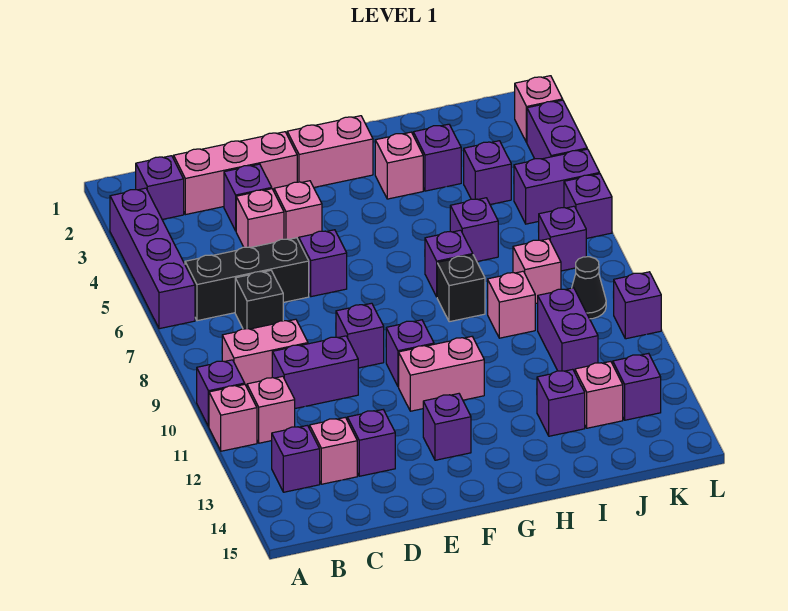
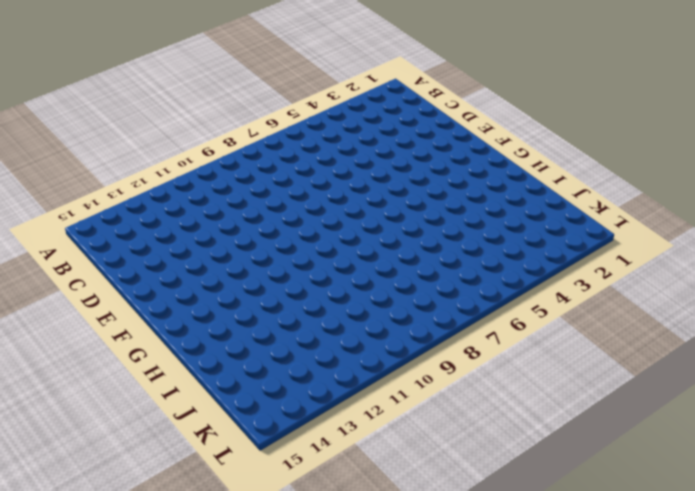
none -> purple 1x4 brick [110,188,195,329]
none -> purple 1x1 brick [197,360,245,427]
none -> pink 1x1 brick [209,384,257,451]
none -> purple 1x1 brick [136,156,184,219]

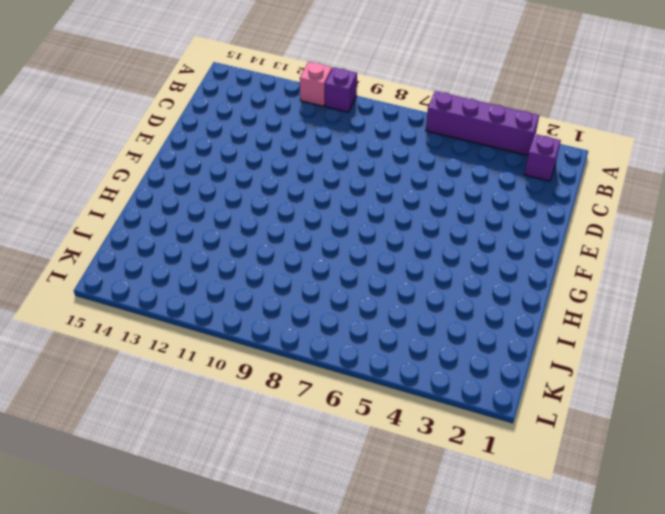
none -> black 1x3 brick [185,238,309,321]
none -> pink 1x2 brick [222,319,308,387]
none -> pink 1x1 brick [247,376,295,443]
none -> purple 1x1 brick [272,425,320,492]

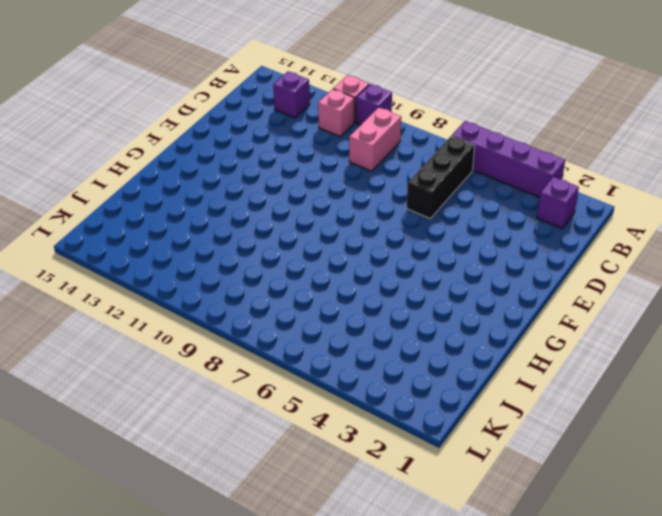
none -> pink 1x3 brick [174,132,297,215]
none -> black 1x1 brick [235,270,283,329]
none -> purple 1x2 brick [272,336,358,408]
none -> pink 1x1 brick [310,417,357,484]

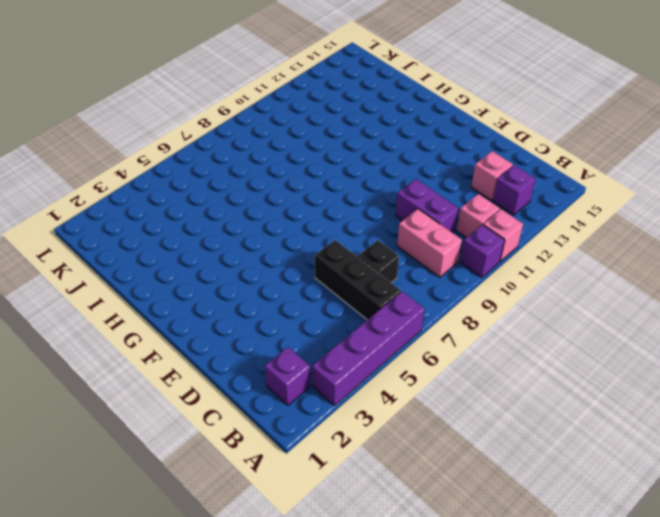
none -> pink 1x3 brick [174,132,297,215]
none -> purple 1x1 brick [224,164,272,231]
none -> pink 1x1 brick [236,189,284,248]
none -> purple 1x1 brick [347,410,395,476]

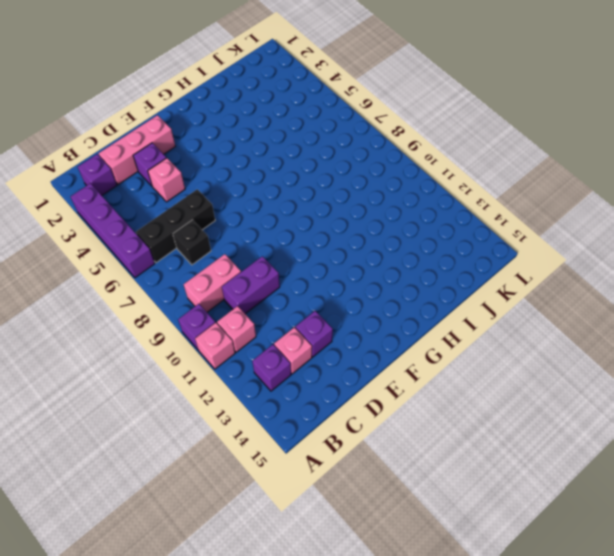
none -> pink 1x1 brick [274,181,322,240]
none -> purple 1x1 brick [299,230,347,297]
none -> purple 1x1 brick [336,303,384,368]
none -> pink 1x2 brick [287,116,373,187]

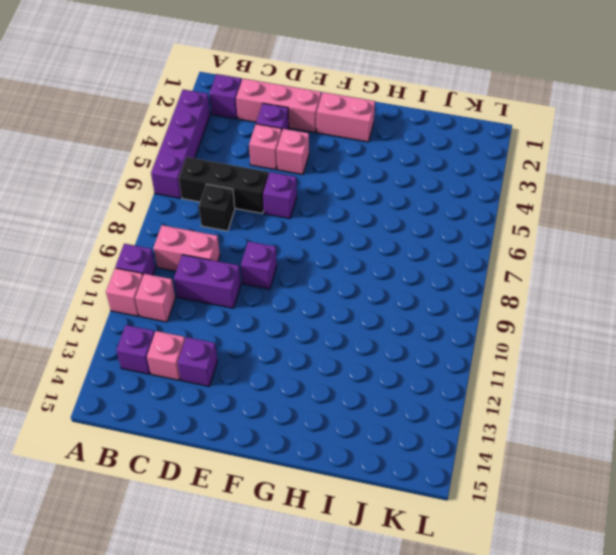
none -> purple 1x1 brick [386,320,434,387]
none -> pink 1x2 brick [399,337,484,411]
none -> purple 1x1 brick [423,394,471,460]
none -> pink 1x1 brick [375,132,423,199]

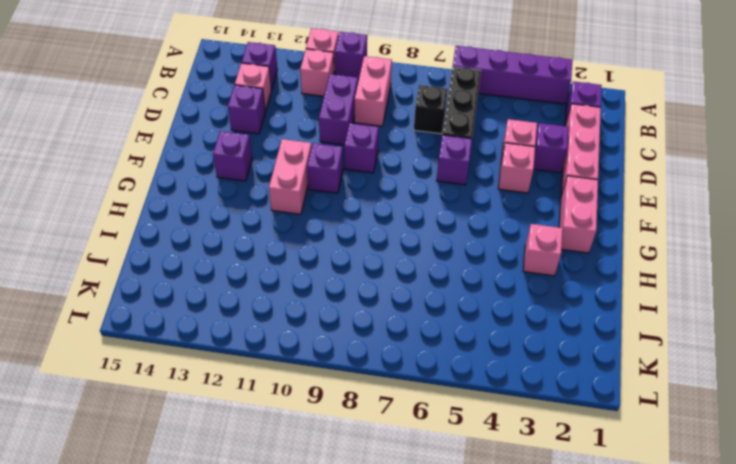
none -> purple 1x1 brick [425,230,473,297]
none -> black 1x1 brick [437,255,485,322]
none -> purple 1x1 brick [413,124,461,191]
none -> purple 1x1 brick [450,198,498,262]

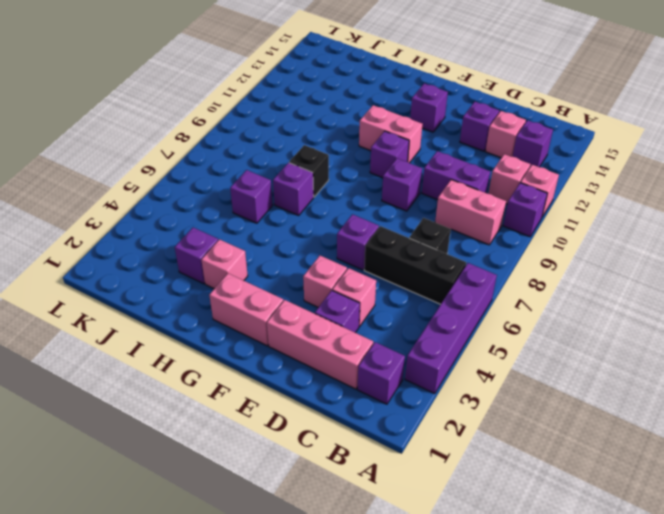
none -> pink 1x1 brick [487,271,535,338]
none -> purple 1x1 brick [537,369,585,436]
none -> purple 1x1 brick [463,141,511,205]
none -> pink 1x1 brick [513,239,561,304]

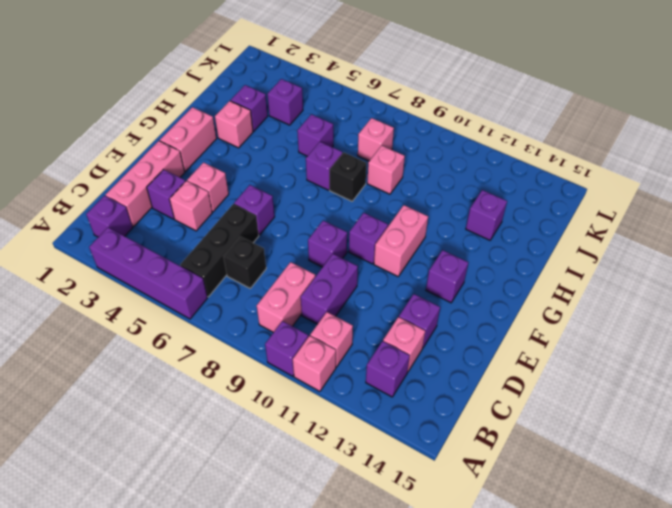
none -> purple 1x2 brick [538,288,598,372]
none -> pink 1x1 brick [575,361,623,428]
none -> purple 1x2 brick [514,149,600,224]
none -> purple 1x1 brick [538,206,586,271]

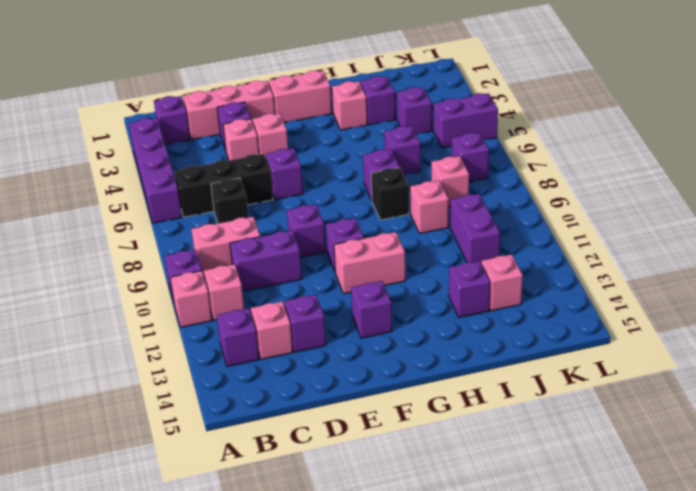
none -> black 1x1 cone [572,257,606,319]
none -> purple 1x1 brick [613,353,661,420]
none -> pink 1x1 brick [515,76,563,142]
none -> purple 1x2 brick [527,100,587,159]

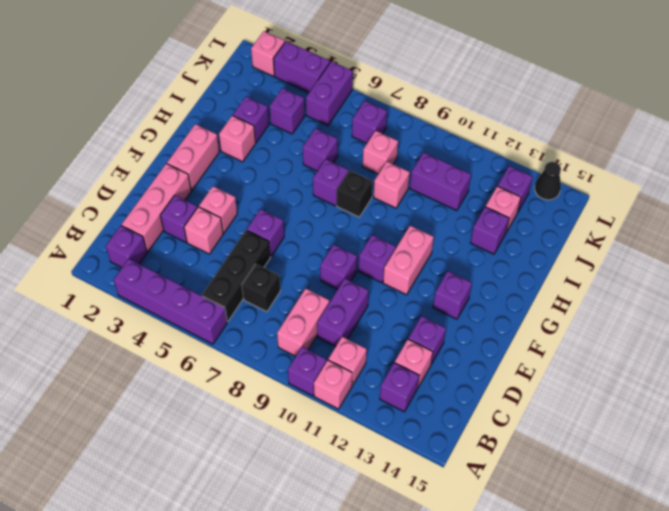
black 1x1 cone [535,162,561,200] -> black 1x1 cone moved to [572,257,606,319]
none -> purple 1x1 brick [564,174,612,239]
none -> purple 1x1 brick [614,272,661,339]

